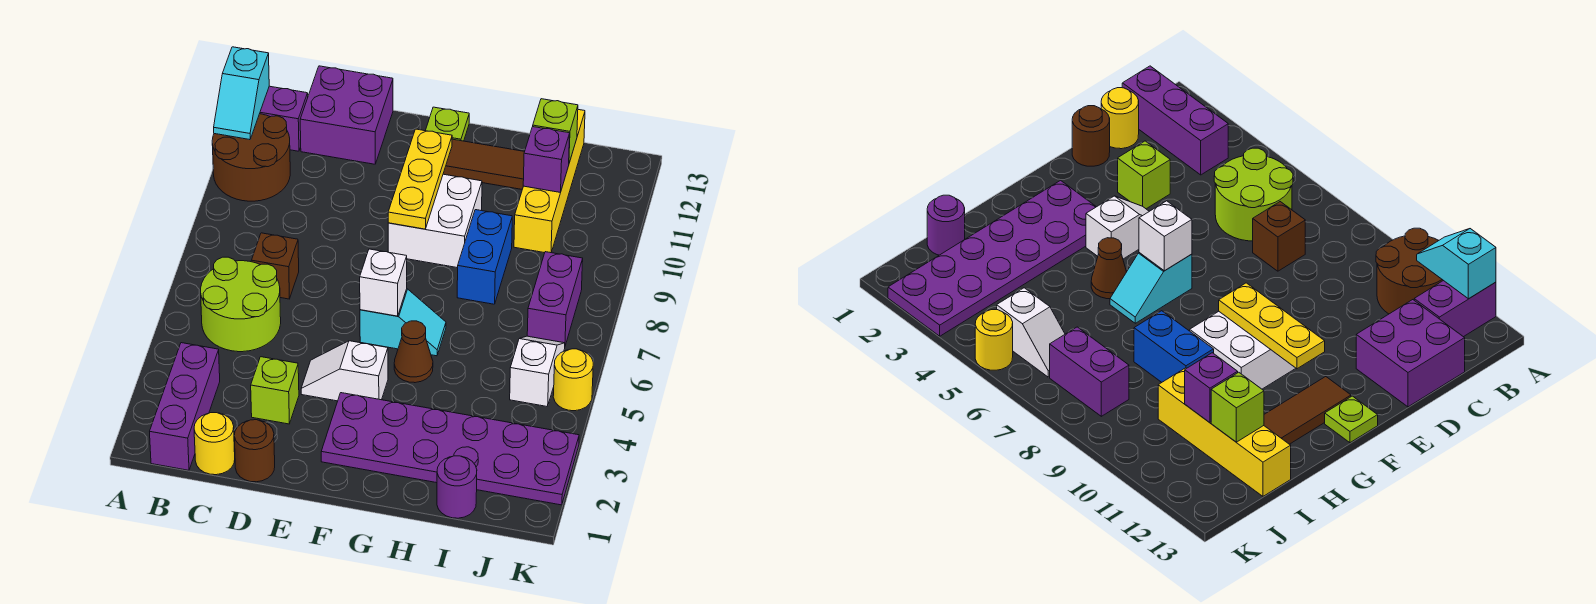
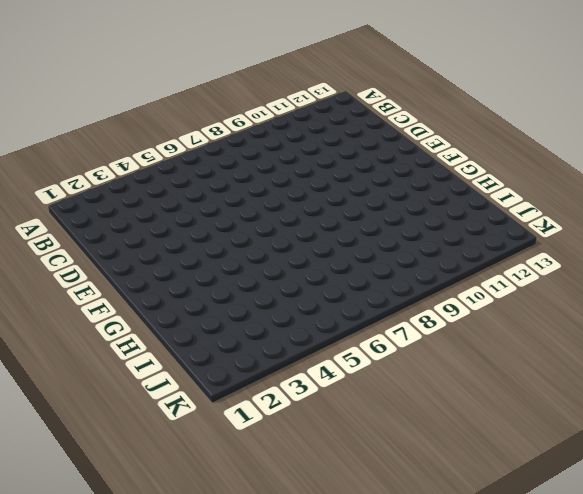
none -> brown 2x2 round brick [212,114,290,201]
none -> purple 1x2 brick [260,86,308,151]
none -> purple 1x3 brick [150,343,220,470]

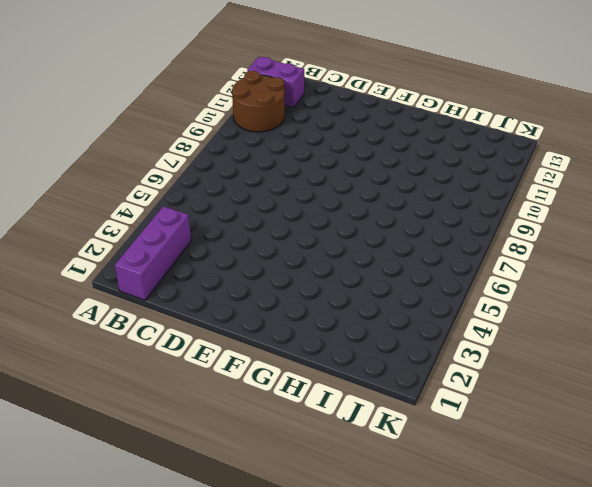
none -> lime 2x2 round brick [201,257,281,352]
none -> yellow 1x1 round brick [194,413,235,475]
none -> brown 1x1 brick [251,233,299,299]

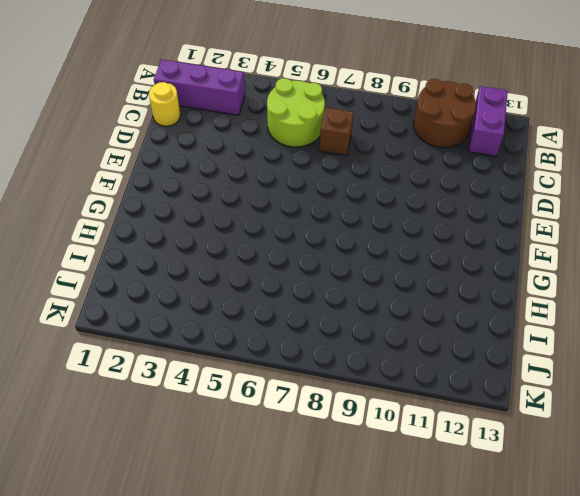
none -> purple 2x2 brick [300,66,393,164]
none -> brown 1x1 round brick [234,420,275,482]
none -> lime 1x1 brick [251,357,299,424]

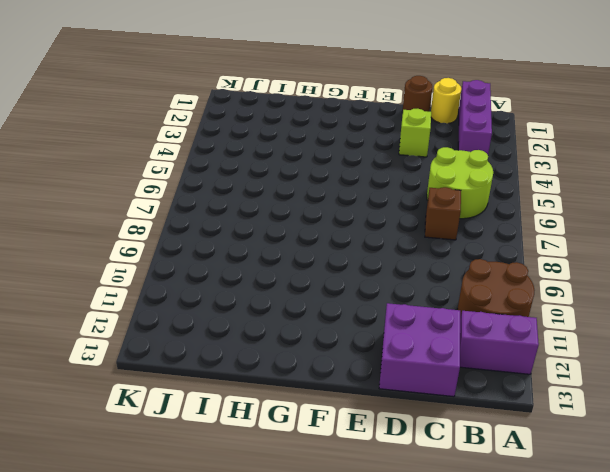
none -> white 1x2 slope [301,341,388,401]
none -> purple 2x6 plate [321,393,579,505]
none -> cyan 1x2 slope [360,289,446,356]

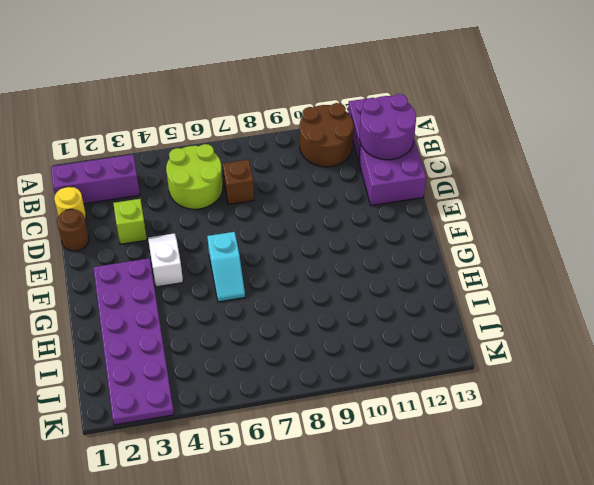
purple 2x2 round brick [360,94,416,160] -> none
none -> white 2x2 brick [388,174,482,268]
none -> brown 1x3 tile [443,139,525,189]
none -> lime 1x1 plate [425,107,469,141]

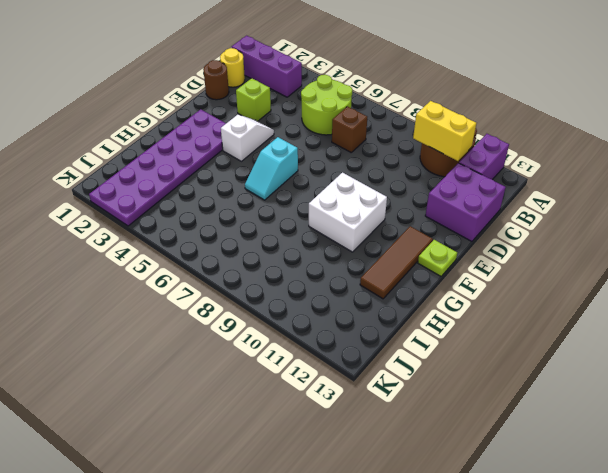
yellow 1x2 brick [413,101,476,161] -> none
none -> brown 1x1 cone [394,321,433,383]
none -> blue 1x2 brick [457,210,512,304]
none -> purple 1x1 round brick [437,456,477,518]

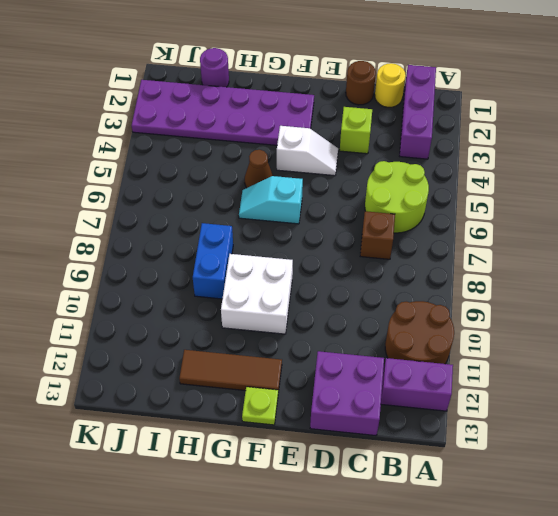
none -> yellow 1x4 brick [514,110,585,253]
none -> white 1x2 slope [510,336,565,407]
none -> purple 1x2 brick [527,252,583,346]

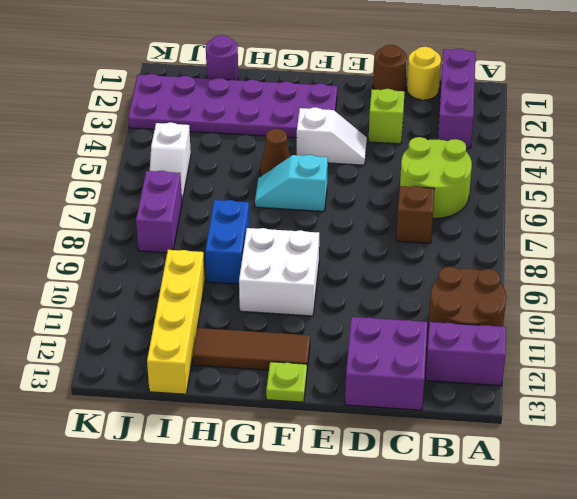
none -> yellow 1x1 round brick [553,349,593,411]
none -> cyan 1x2 slope [214,47,269,140]
none -> white 1x1 brick [360,249,407,316]

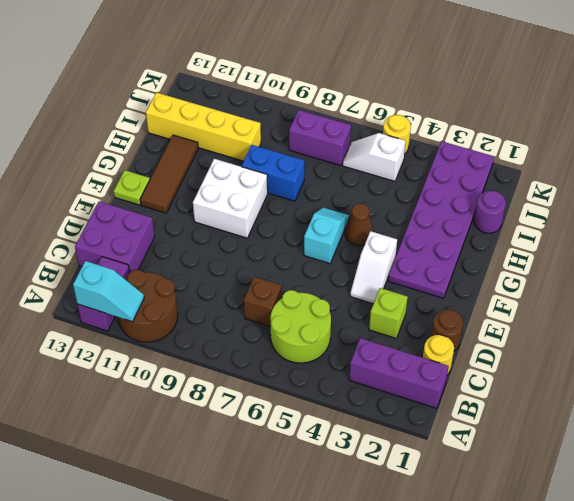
none -> white 1x1 brick [360,249,407,316]
none -> yellow 1x3 plate [388,129,452,229]
none -> purple 1x1 brick [523,127,570,193]

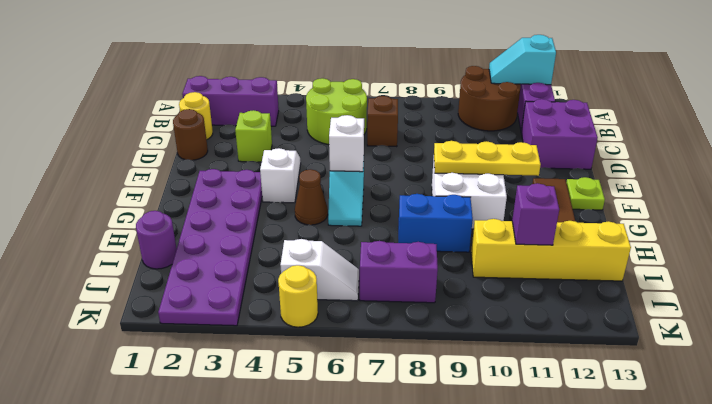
none -> lime 1x1 brick [533,99,578,163]

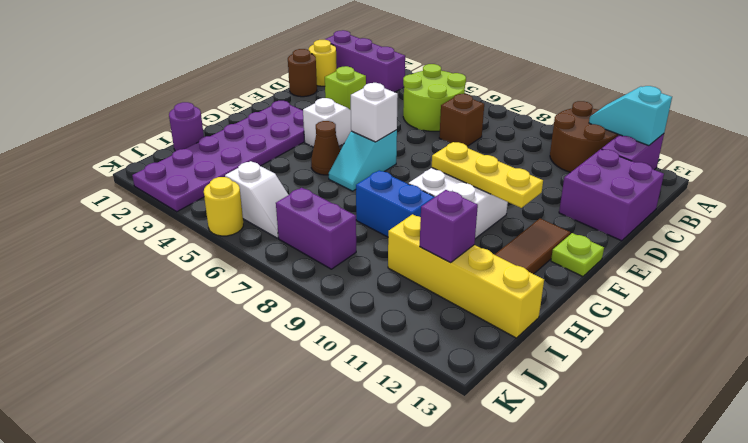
none -> lime 1x1 brick [533,99,578,163]

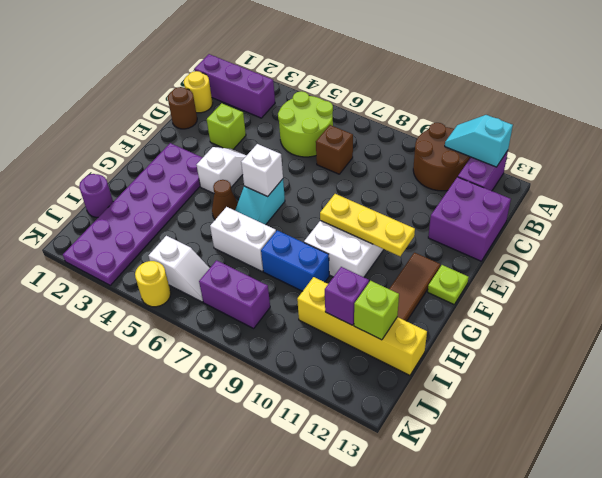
white 1x2 brick [210,207,276,271] -> none

